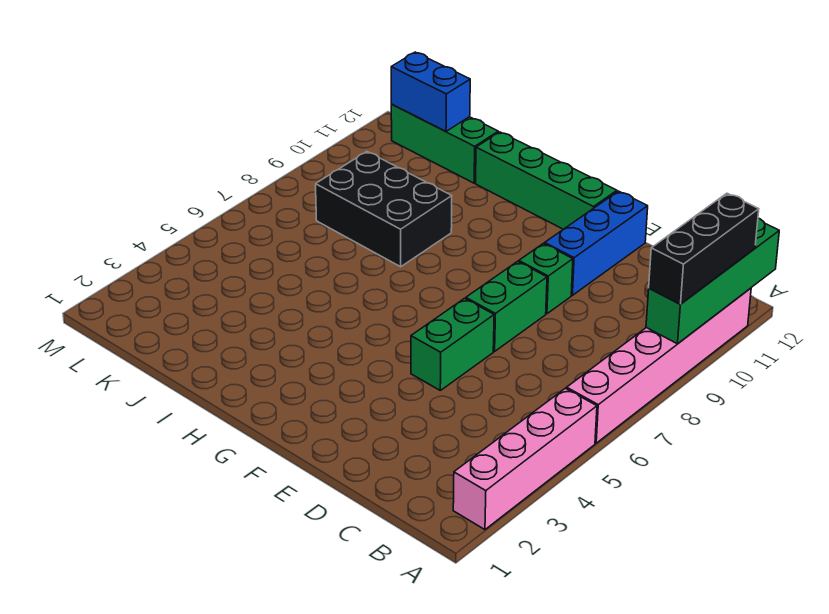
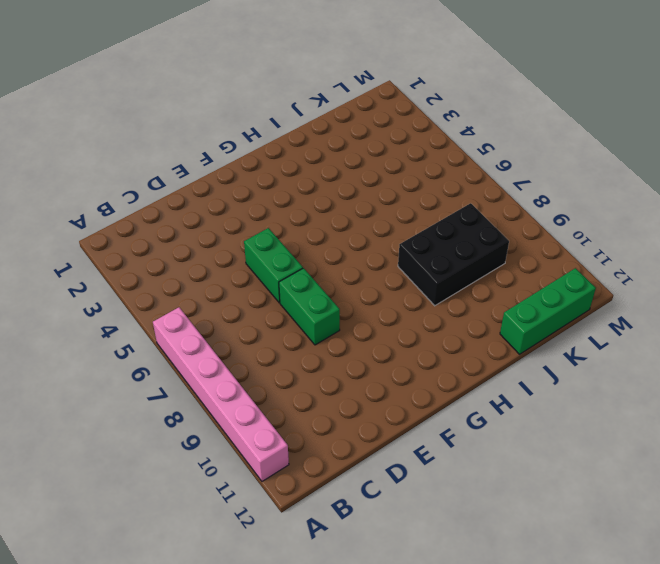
none -> pink 1x4 brick [453,388,597,530]
none -> green 1x1 brick [519,244,573,314]
none -> blue 1x3 brick [545,191,648,295]

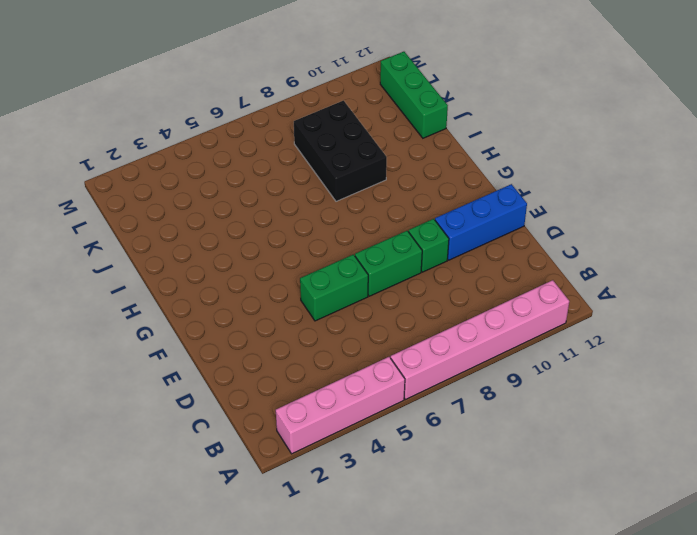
none -> green 1x4 brick [476,132,617,229]
none -> green 1x4 brick [646,218,779,344]
none -> blue 1x2 brick [391,52,470,131]

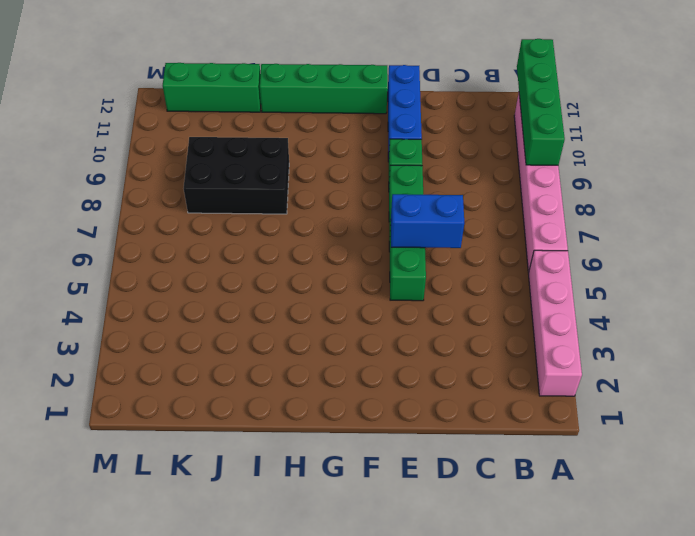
blue 1x2 brick [391,194,464,248] -> blue 1x2 brick moved to [391,52,470,131]
none -> black 1x3 brick [649,193,759,304]

